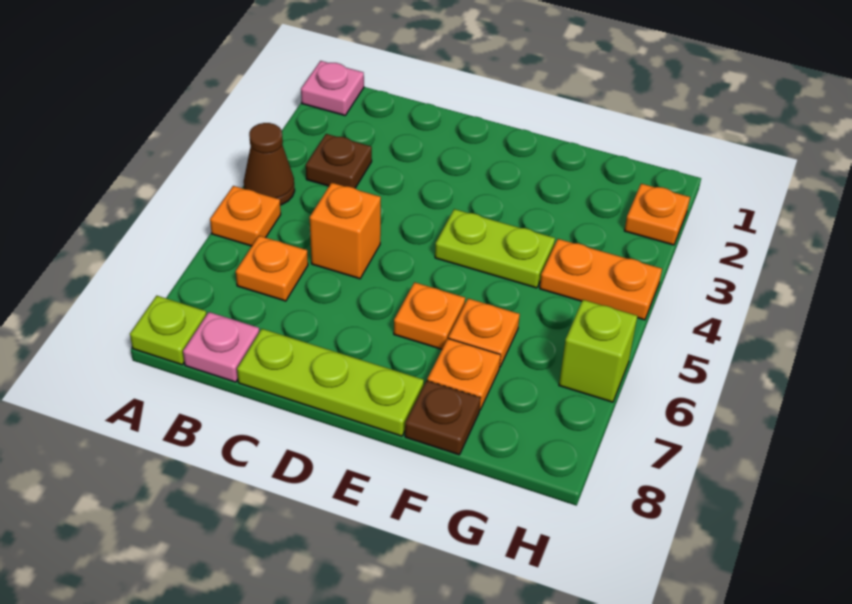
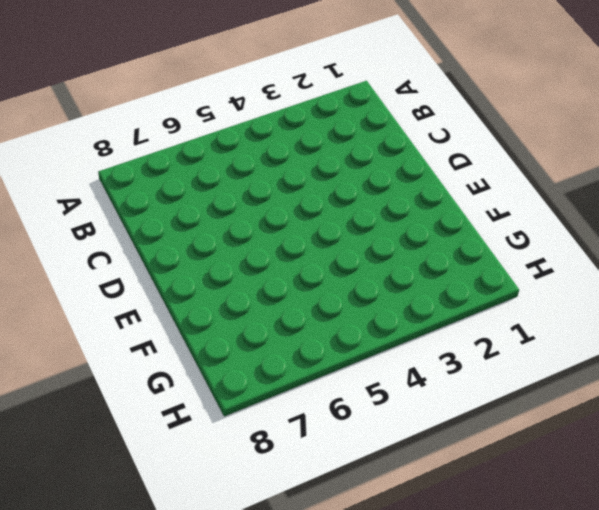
none -> pink 1x1 plate [301,61,364,115]
none -> brown 1x1 cone [244,123,295,205]
none -> orange 1x1 plate [210,186,281,246]

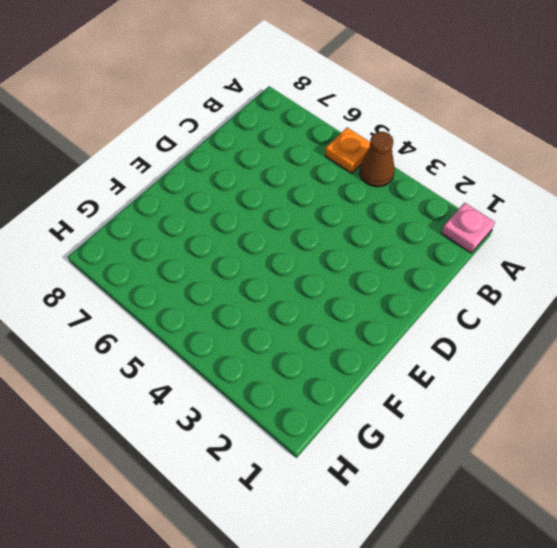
none -> lime 1x1 plate [130,296,207,365]
none -> brown 1x1 plate [306,134,372,188]
none -> orange 1x1 plate [236,236,308,301]

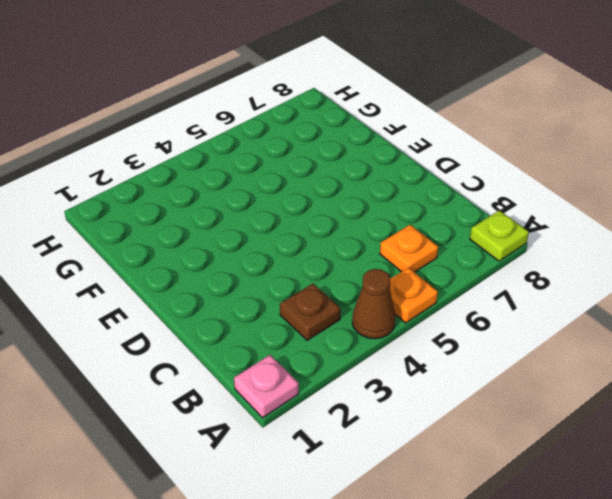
none -> pink 1x1 plate [183,312,259,382]
none -> orange 1x1 brick [310,183,381,279]
none -> lime 1x3 plate [237,329,424,436]

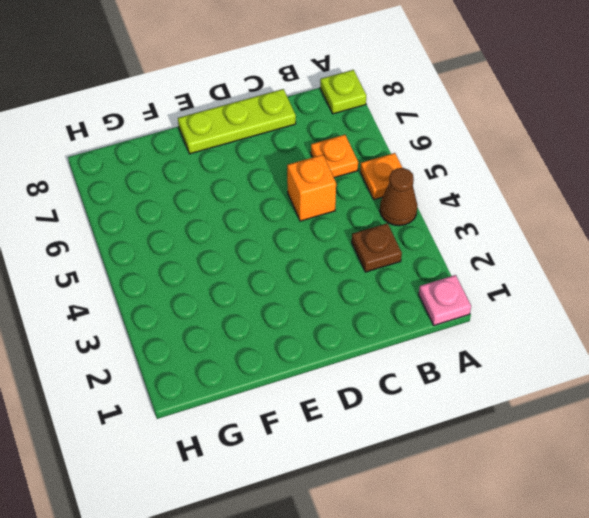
none -> pink 1x1 plate [183,312,259,382]
none -> lime 1x2 plate [435,209,555,288]
none -> orange 1x1 plate [394,282,465,349]

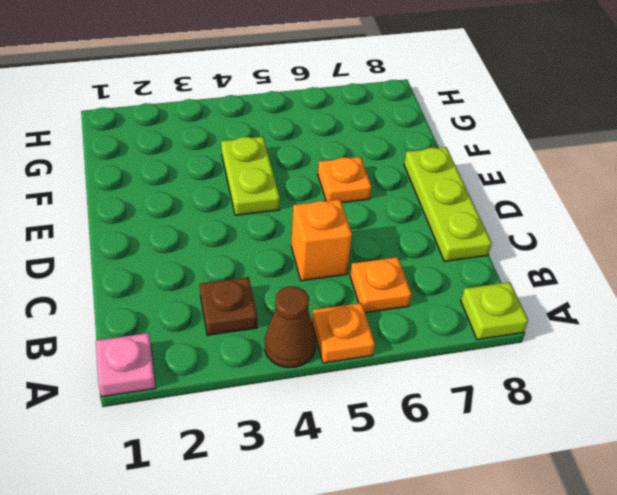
none -> pink 1x1 plate [183,312,259,382]
none -> orange 1x1 plate [449,298,520,366]
none -> orange 1x1 plate [427,338,501,410]

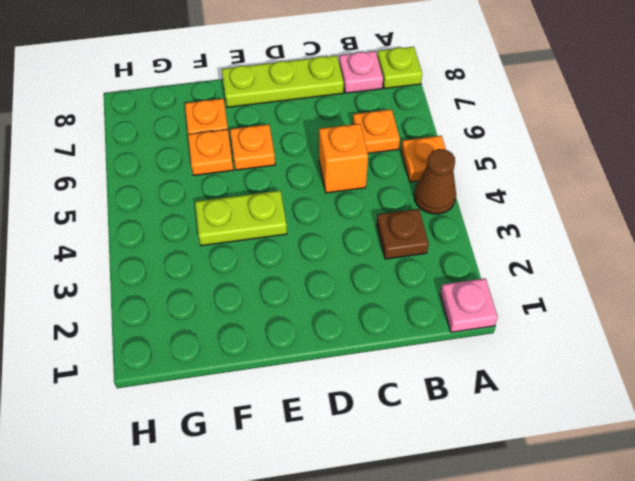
none -> brown 1x1 plate [405,381,481,455]
none -> orange 1x2 plate [540,239,662,320]
none -> orange 1x1 plate [624,184,690,245]

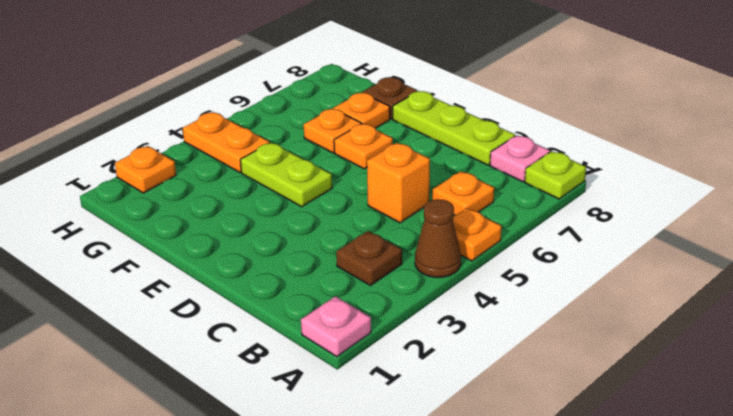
none -> lime 1x1 brick [559,300,637,402]

